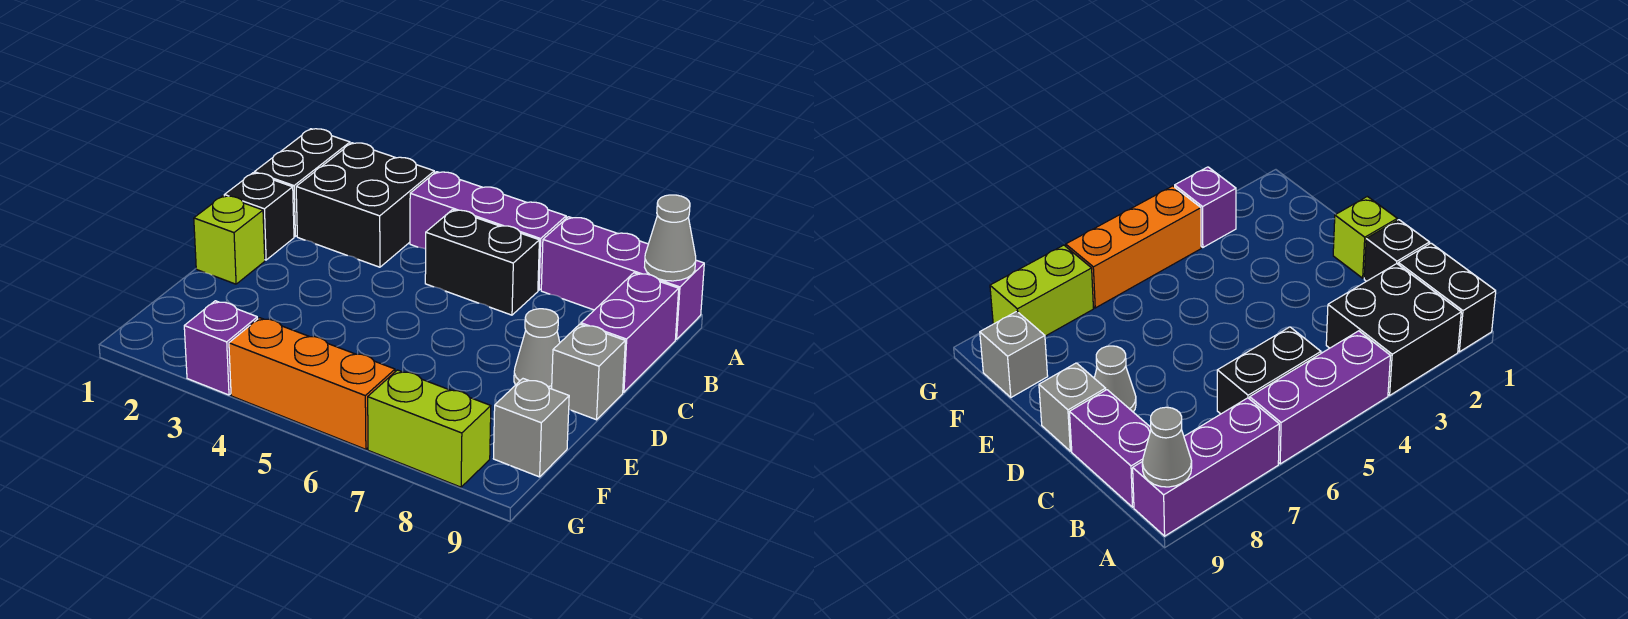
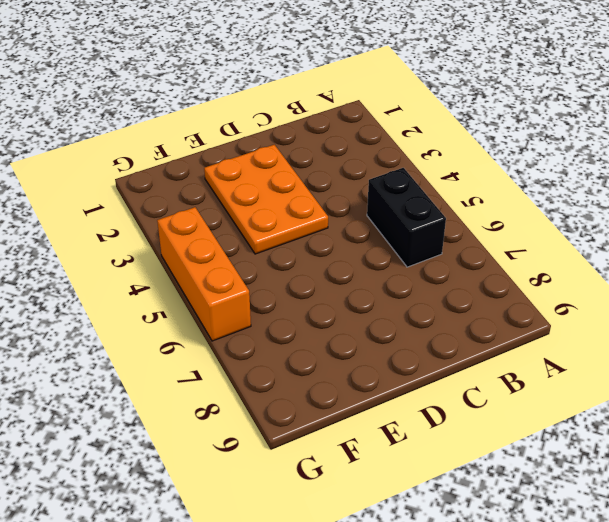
orange 2x3 plate [204,145,328,254] -> none
none -> black 1x2 brick [254,129,350,236]
none -> black 2x2 brick [296,143,434,267]
none -> purple 1x3 brick [410,172,566,290]

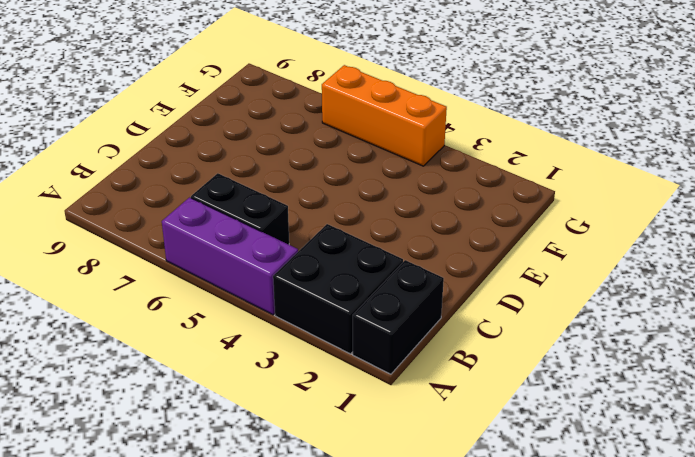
none -> purple 1x3 brick [541,217,704,339]
none -> purple 1x2 brick [581,273,679,392]
none -> black 1x1 brick [224,173,294,260]

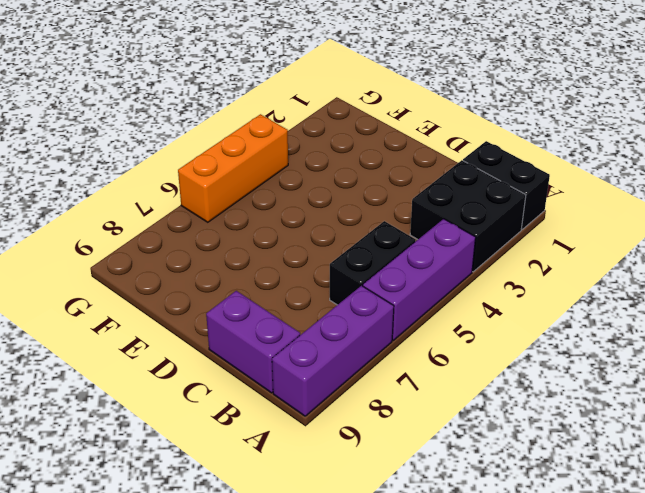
none -> black 1x1 brick [224,173,294,260]
none -> lime 1x1 brick [194,196,265,284]
none -> grey 1x1 cone [514,309,560,389]

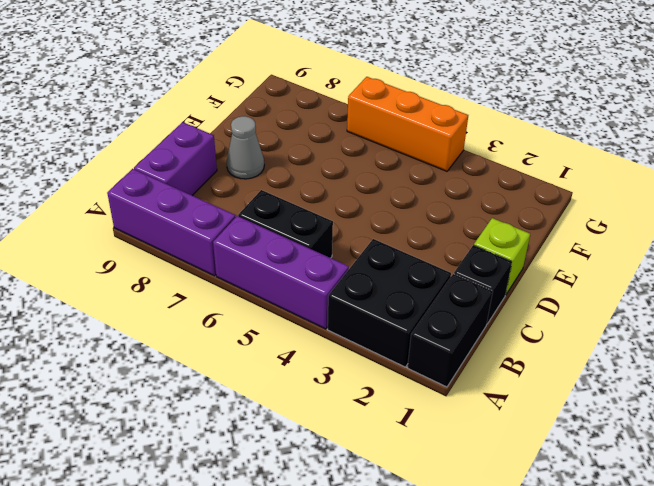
none -> grey 1x1 brick [552,324,625,420]
none -> grey 1x1 brick [493,379,569,477]
none -> purple 1x1 brick [184,301,257,395]

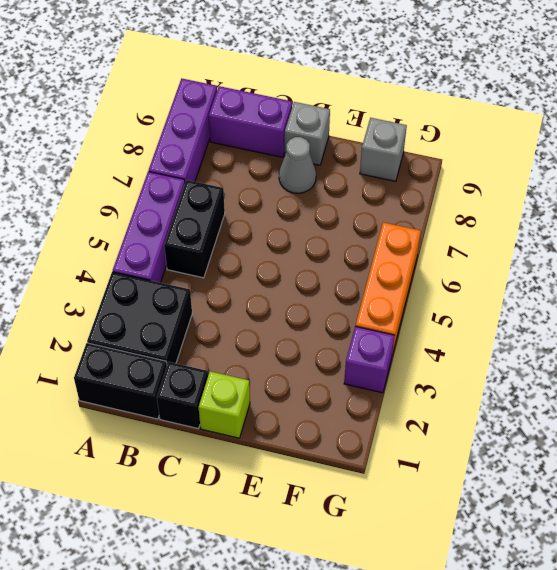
none -> lime 1x2 brick [368,370,491,487]
none -> grey 1x1 cone [645,195,696,281]

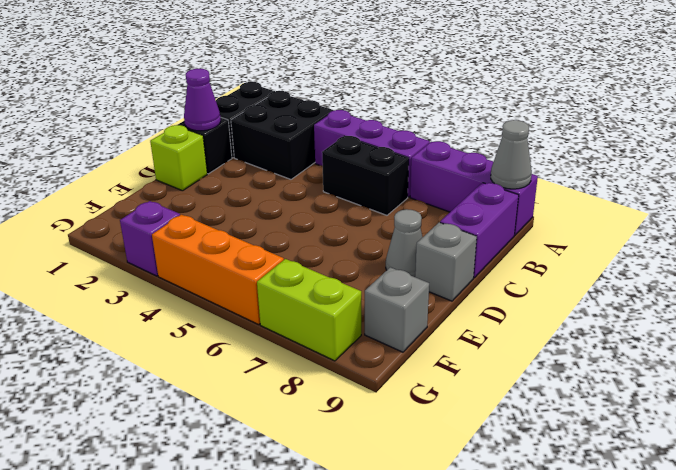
purple 1x1 cone [184,69,221,131] -> none

